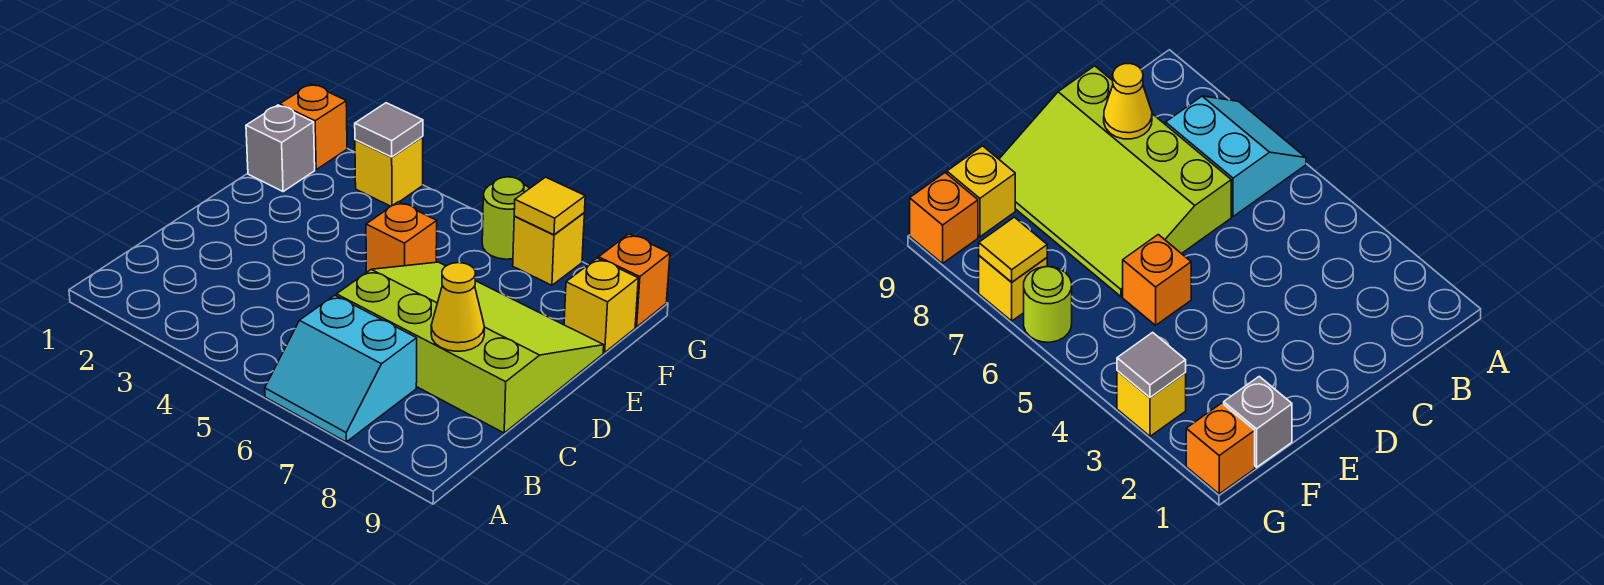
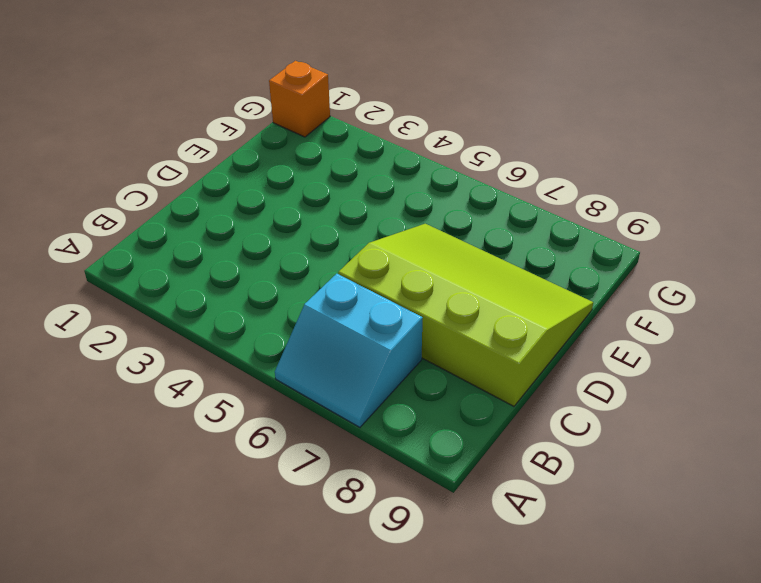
none -> orange 1x1 brick [366,202,437,273]
none -> grey 1x1 brick [246,105,315,192]
none -> yellow 1x1 brick [564,258,638,353]

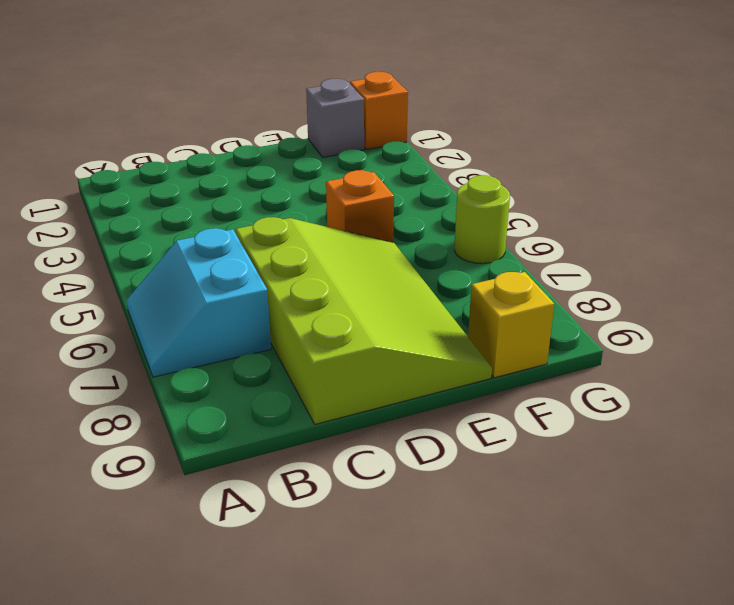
none -> yellow 1x1 brick [355,137,423,206]
none -> yellow 1x1 brick [513,213,584,285]
none -> orange 1x1 brick [599,234,670,327]

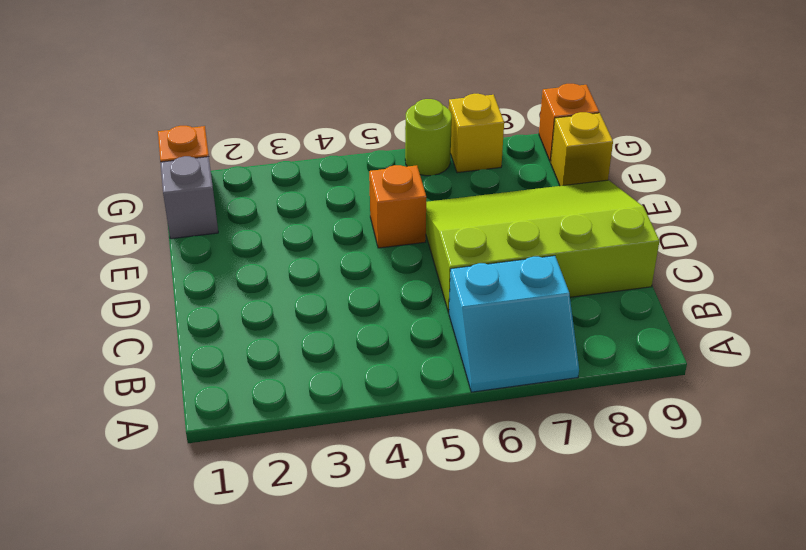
none -> yellow 1x1 brick [355,137,423,206]
none -> yellow 1x1 cone [431,263,484,351]
none -> grey 1x1 tile [355,103,423,157]

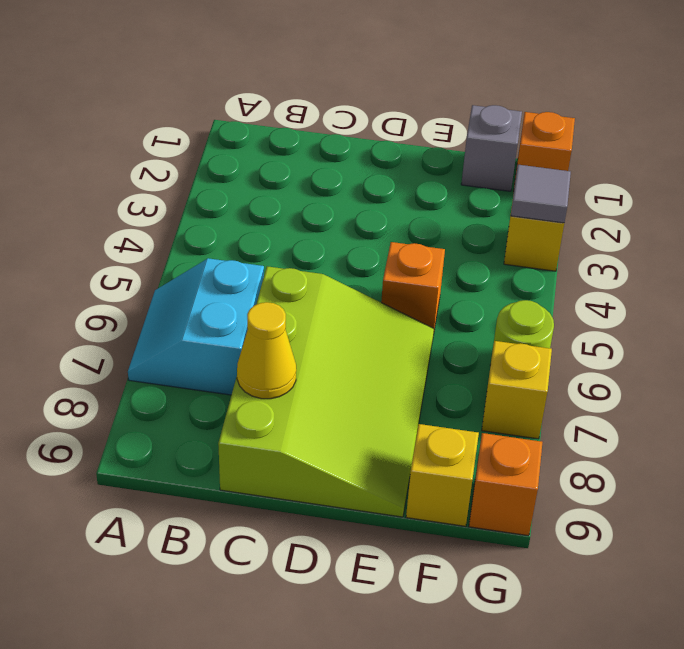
none -> yellow 1x1 tile [514,177,585,235]

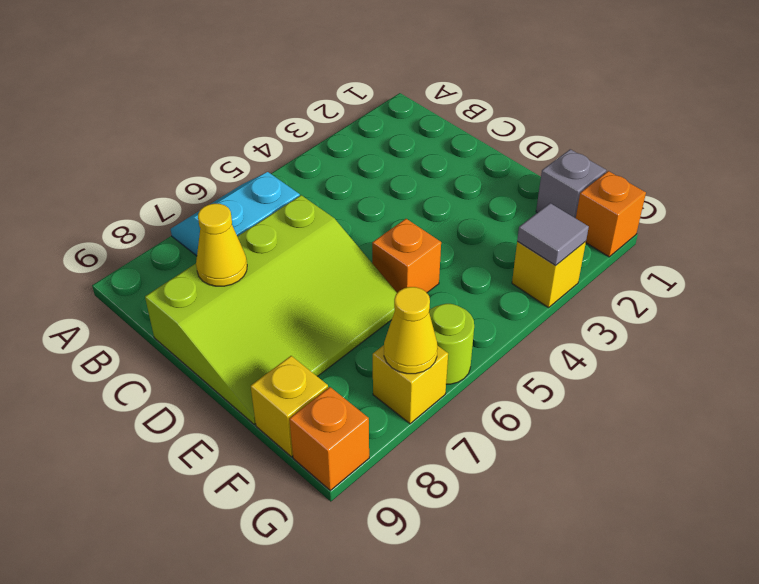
yellow 1x1 cone [384,287,438,374] -> yellow 1x1 tile [514,177,585,235]

